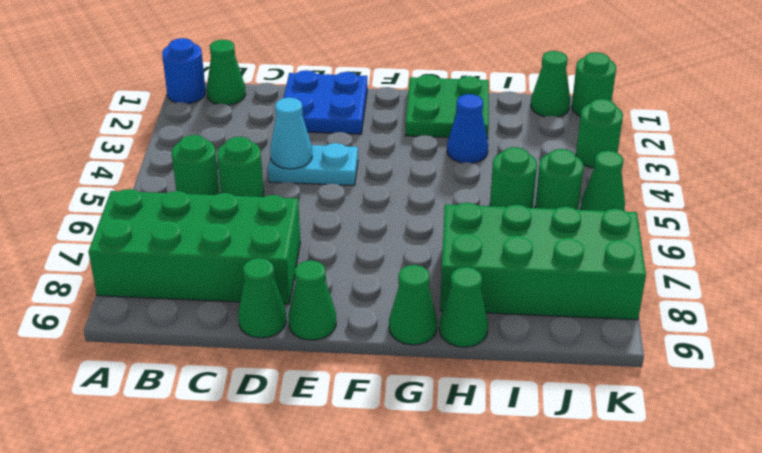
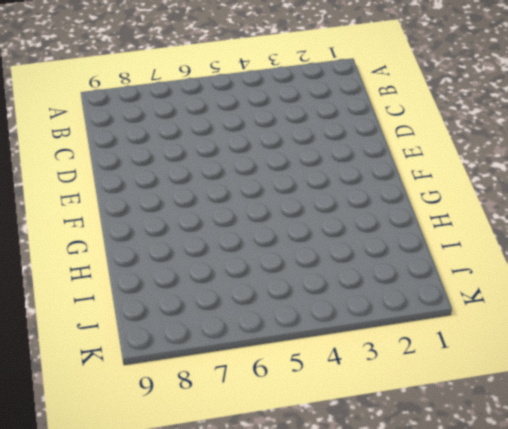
none -> blue 1x1 round brick [162,38,206,104]
none -> green 2x4 brick [88,189,300,304]
none -> green 1x1 cone [207,40,246,105]

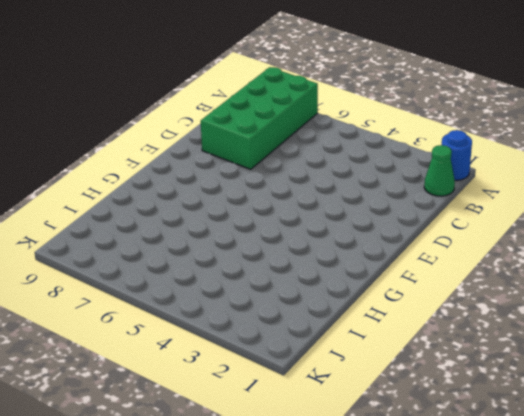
none -> green 1x1 round brick [172,135,219,195]
none -> green 1x1 round brick [217,137,264,197]
none -> blue 2x2 plate [284,70,367,134]

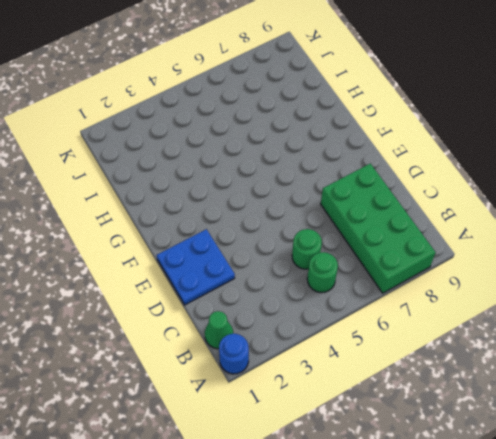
none -> cyan 1x2 plate [268,143,358,185]
none -> green 1x1 cone [238,258,286,338]
none -> green 1x1 cone [288,260,336,340]

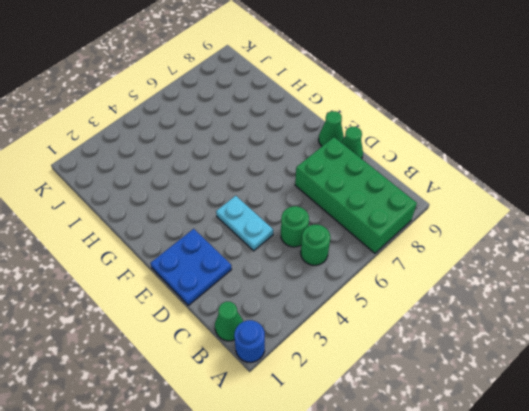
none -> green 2x2 plate [405,75,489,139]
none -> green 1x1 cone [389,265,437,345]
none -> blue 1x1 cone [447,94,488,163]

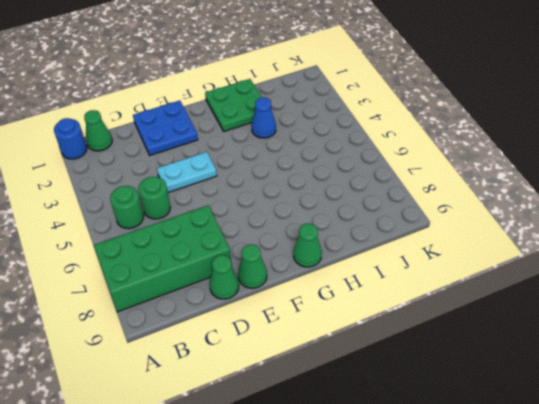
none -> green 2x4 brick [440,203,646,320]
none -> green 1x1 cone [439,267,488,347]
none -> green 1x1 round brick [490,147,537,208]

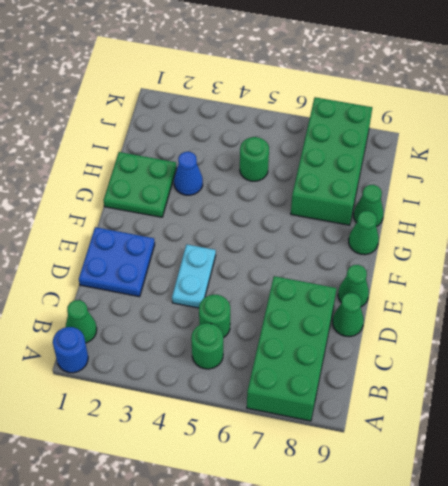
none -> green 1x1 cone [531,51,570,117]
none -> green 1x1 round brick [535,149,584,210]
none -> green 1x1 round brick [572,52,616,116]

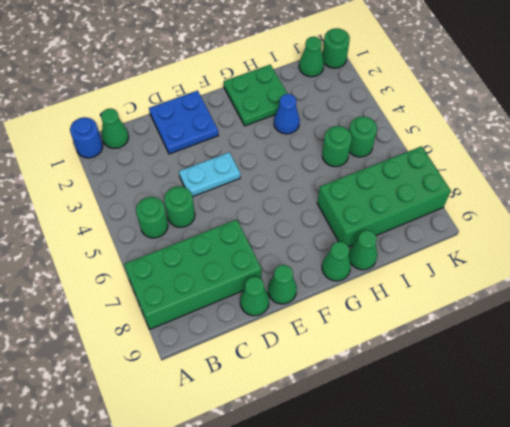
none -> green 1x1 round brick [576,99,623,168]
none -> green 1x1 cone [581,151,625,211]
none -> cyan 1x1 cone [270,98,312,169]

